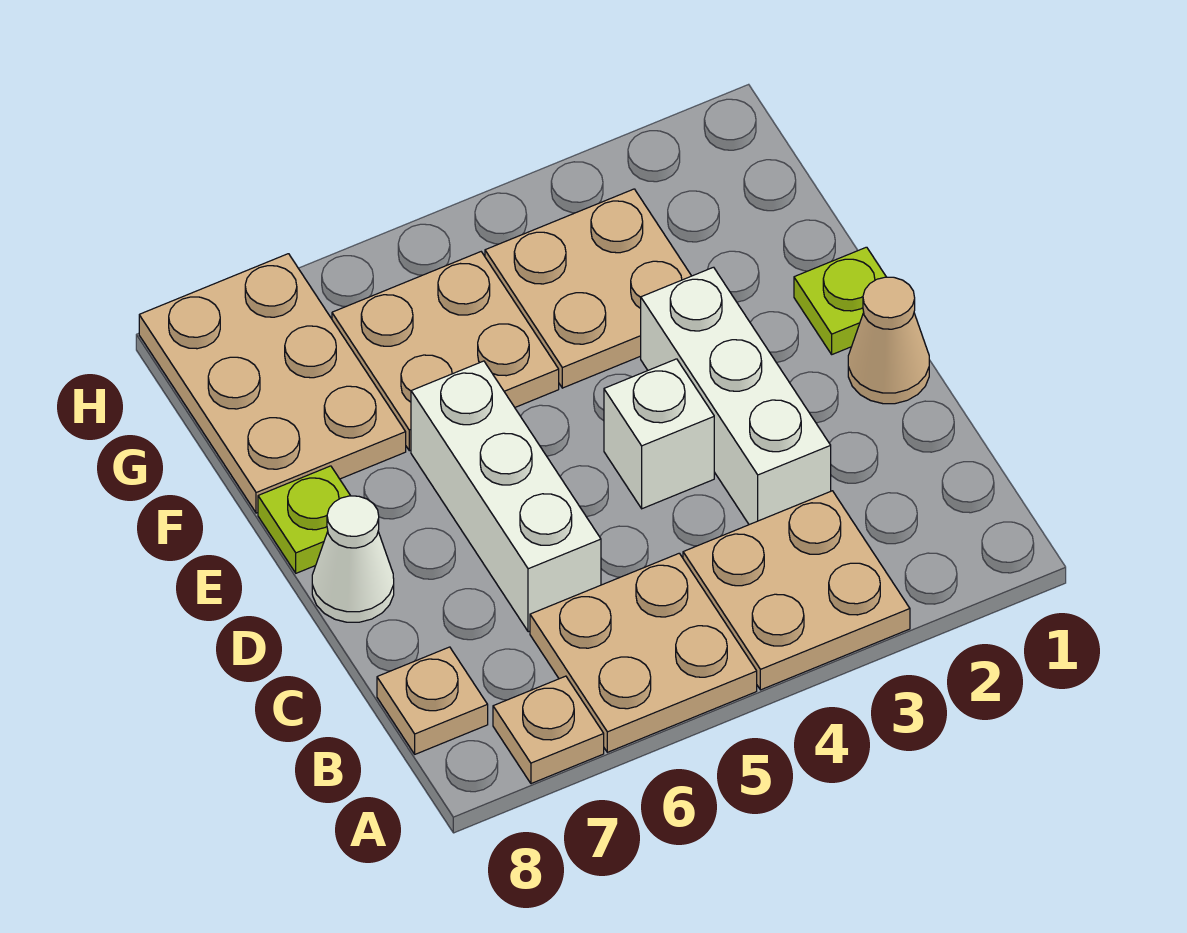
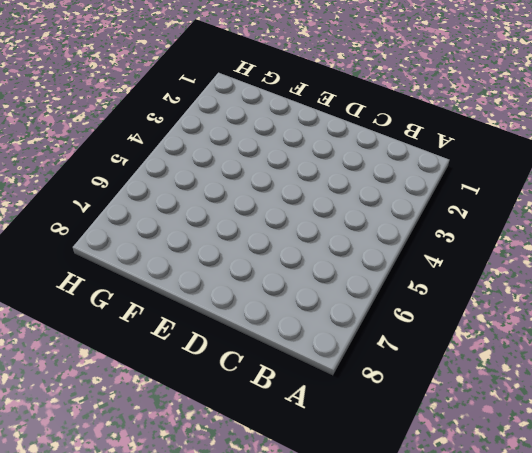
none -> tan 2x2 plate [683,491,910,690]
none -> tan 2x2 plate [530,553,757,752]
none -> tan 1x1 plate [493,676,604,784]

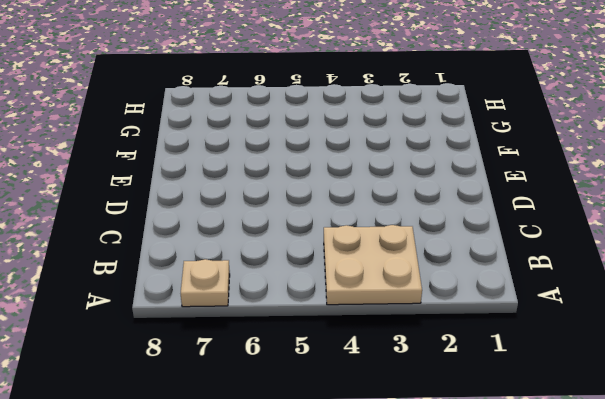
none -> tan 2x2 plate [530,553,757,752]
none -> tan 1x1 plate [377,647,488,754]
none -> white 1x3 brick [641,267,831,525]

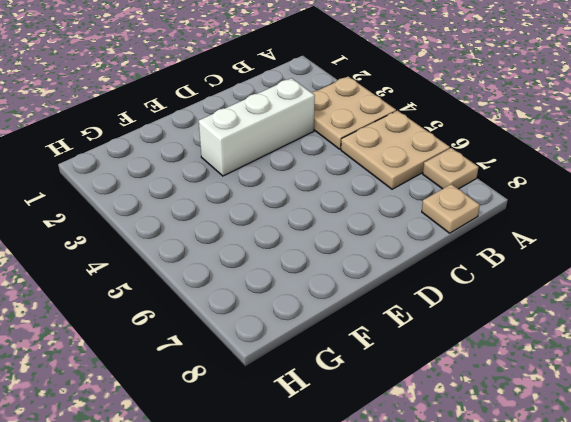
none -> white 1x3 brick [411,361,601,632]
none -> tan 1x1 cone [848,277,929,404]
none -> white 1x1 brick [604,359,714,509]

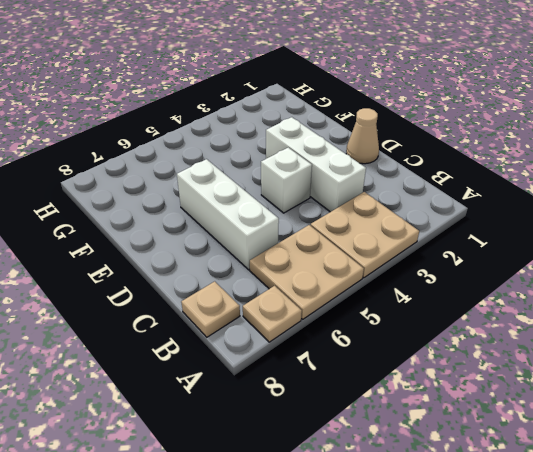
none -> white 1x1 cone [312,496,394,622]
none -> lime 1x1 plate [794,247,886,354]
none -> lime 1x1 plate [258,466,350,573]

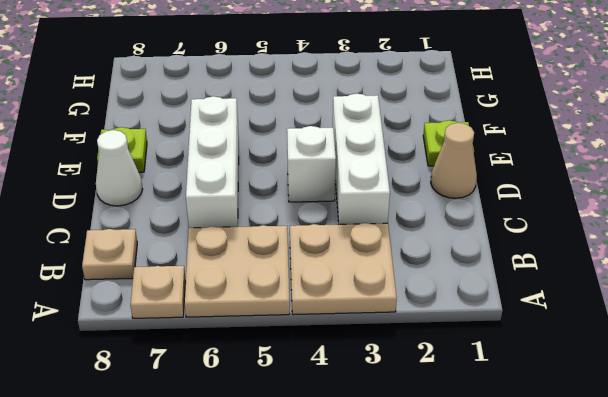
none -> tan 2x2 plate [485,189,691,388]
none -> tan 2x2 plate [332,252,559,451]
none -> tan 2x3 plate [139,254,406,513]

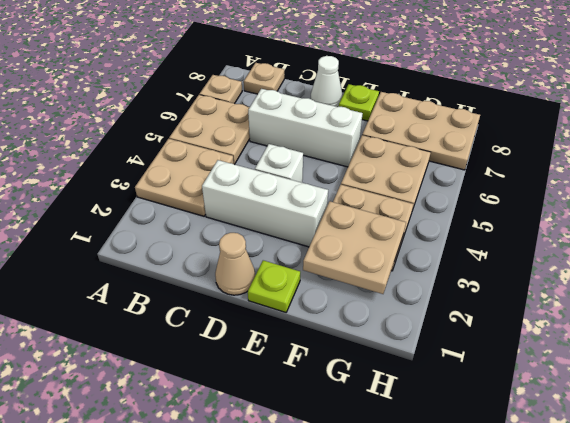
tan 2x2 plate [303,201,406,294] -> none

